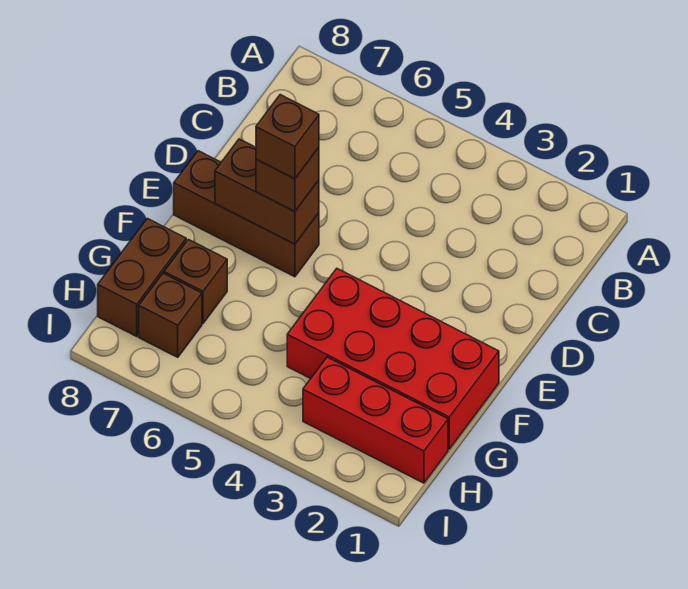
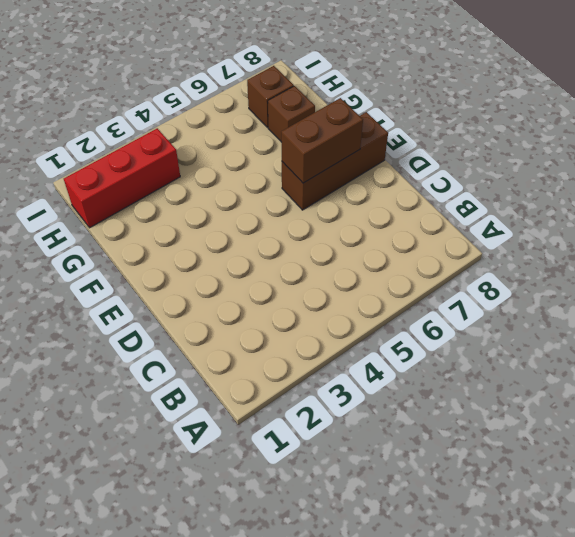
none -> red 2x4 brick [287,269,499,449]
none -> brown 1x2 brick [98,218,186,336]

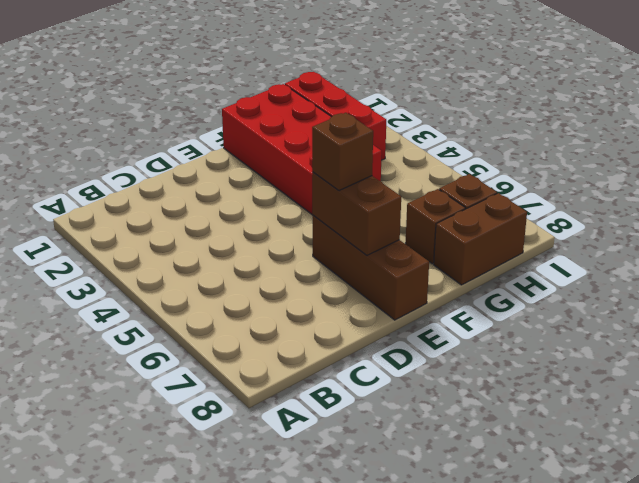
none -> brown 1x1 brick [256,95,319,179]

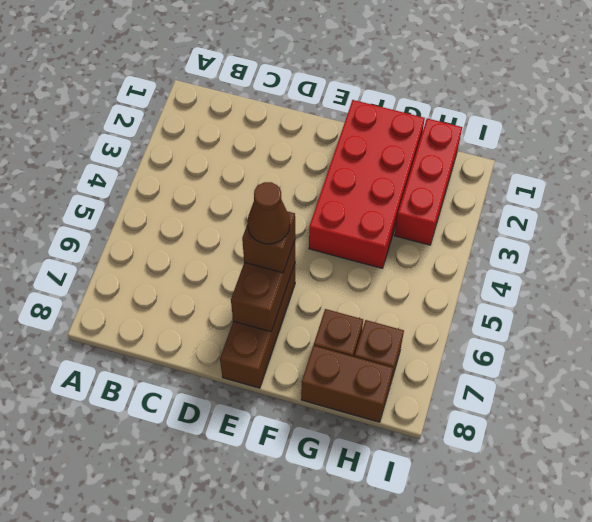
brown 1x1 cone [247,182,290,244] -> brown 1x1 brick [256,95,319,179]

